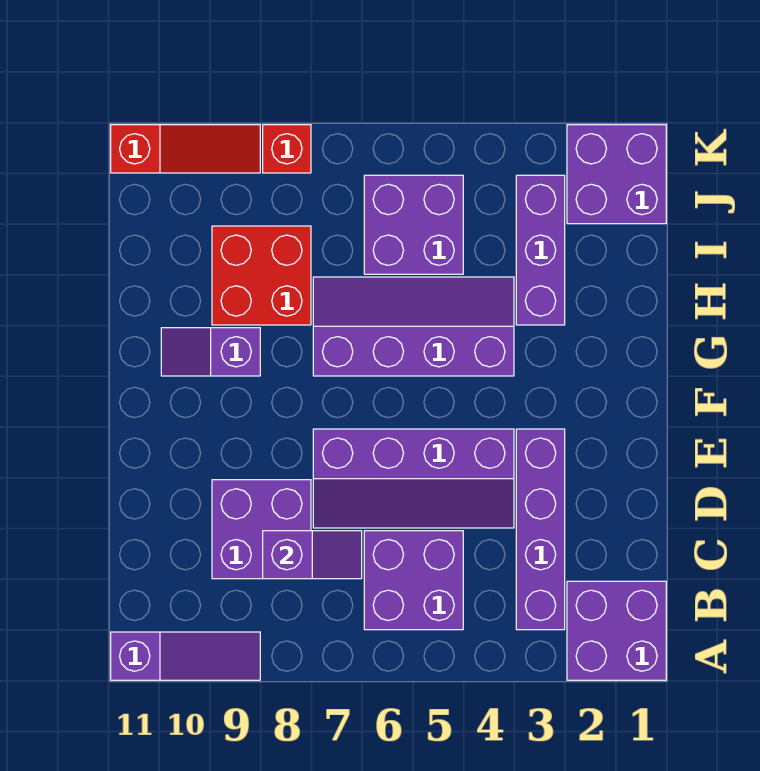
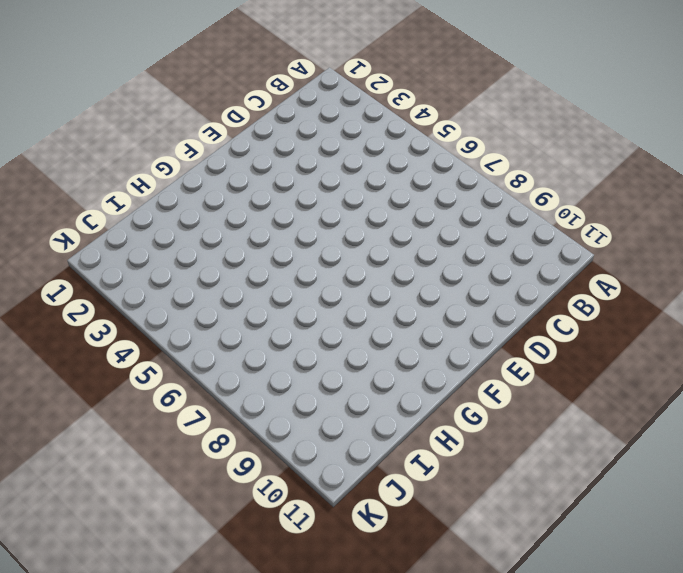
none -> purple 2x2 brick [567,581,666,680]
none -> purple 1x3 slope [111,632,260,680]
none -> purple 1x4 brick [516,429,565,630]

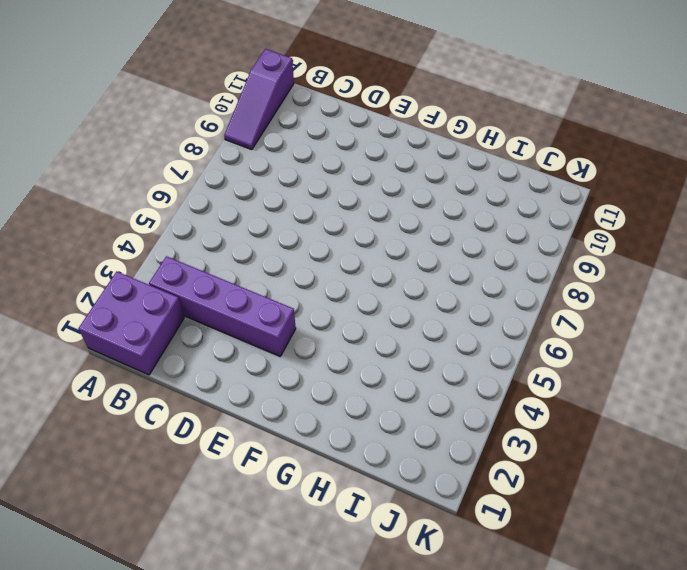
none -> purple 2x2 brick [364,531,463,630]
none -> purple 2x2 brick [212,480,311,579]
none -> purple 2x4 slope [313,429,514,528]

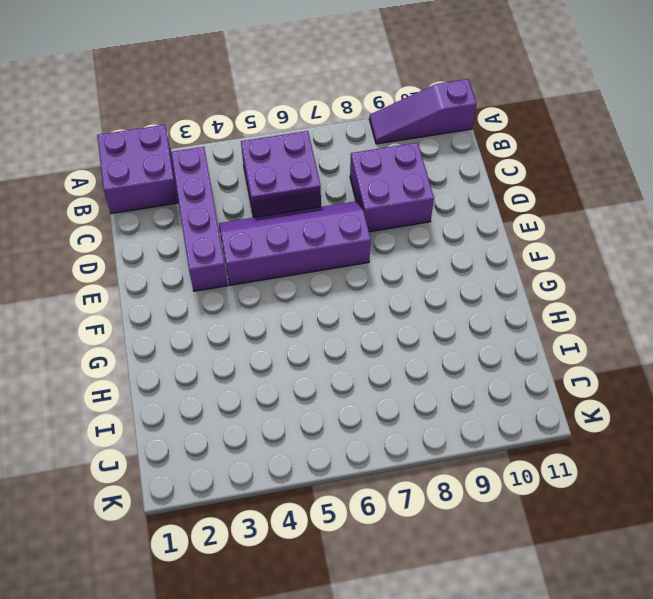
none -> purple 2x4 slope [313,277,514,376]
none -> purple 1x2 slope [161,328,260,376]
none -> purple 1x3 brick [516,175,565,325]

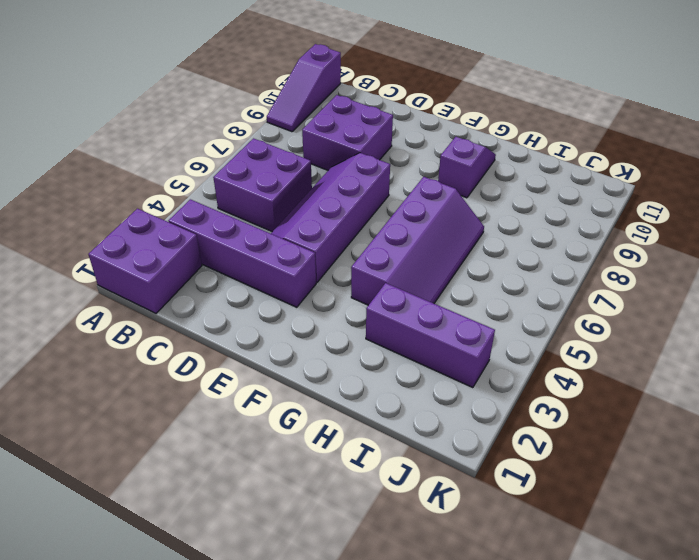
none -> red 2x2 brick [212,226,311,325]
none -> purple 2x2 brick [364,175,463,274]
none -> purple 2x2 brick [567,125,666,224]

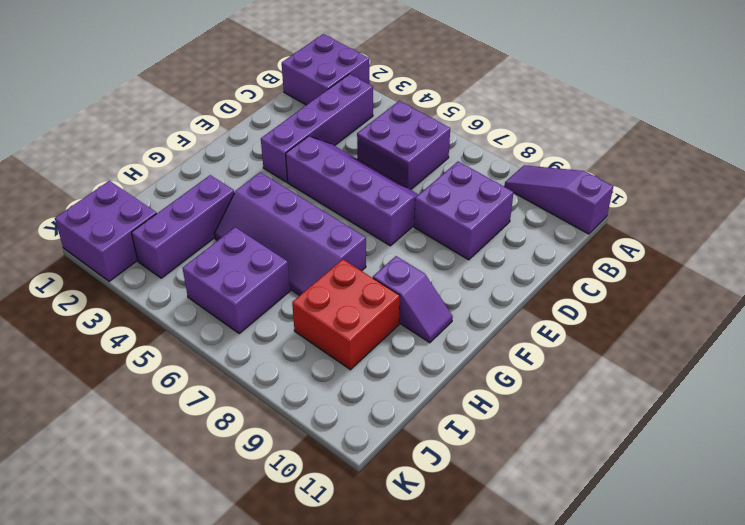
none -> red 1x1 brick [263,125,311,173]
none -> red 1x3 slope [111,125,260,173]
none -> purple 1x2 slope [263,531,362,579]

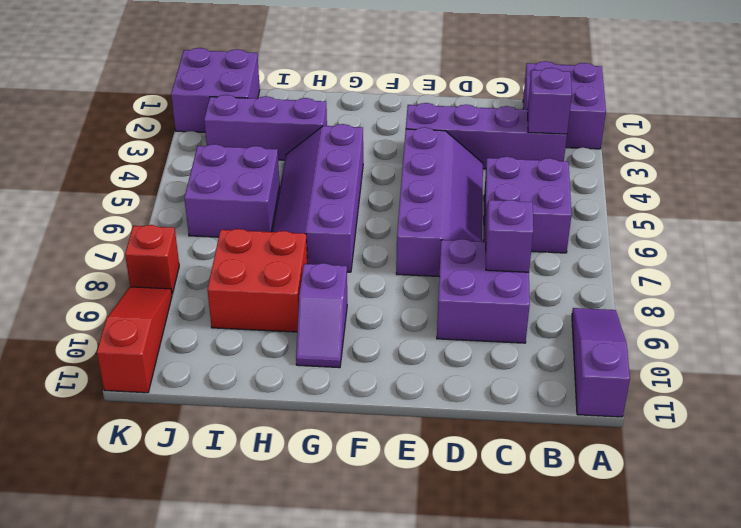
purple 1x1 brick [527,68,572,134] -> none

